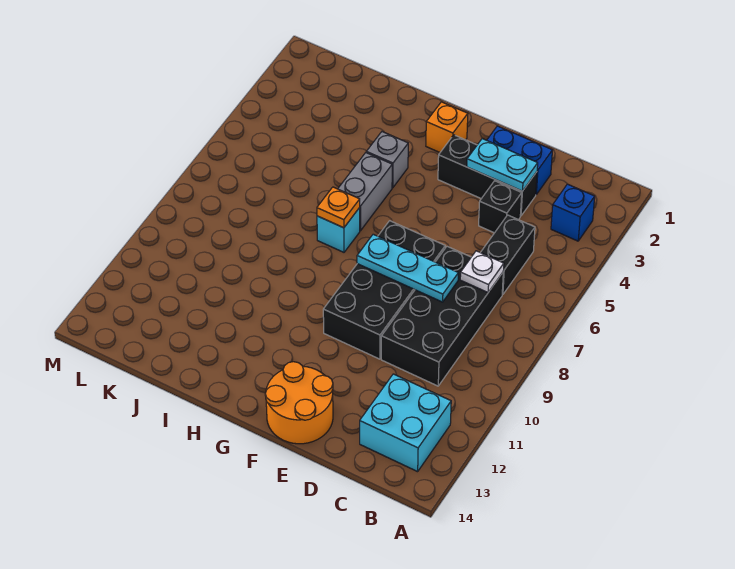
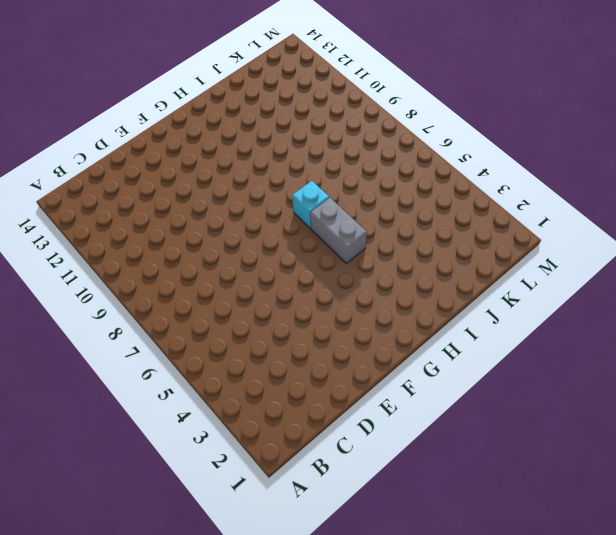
none -> blue 1x1 brick [551,184,595,241]
none -> cyan 2x2 brick [360,374,451,472]
none -> black 1x2 brick [480,215,535,295]

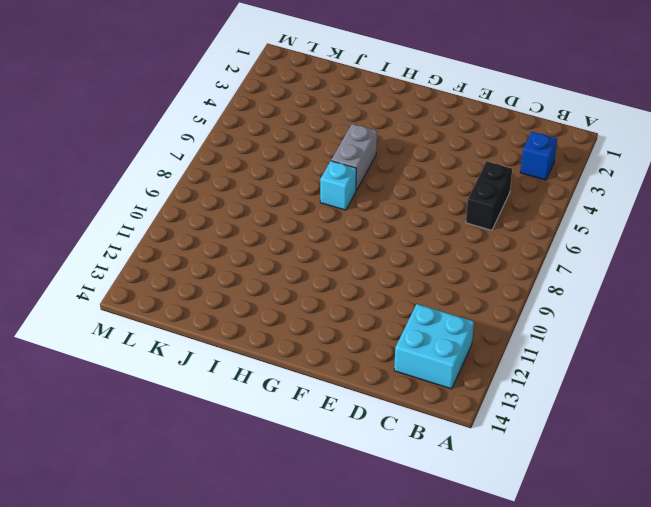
none -> black 2x4 brick [381,246,503,386]
none -> blue 1x2 brick [487,126,552,194]
none -> black 1x3 brick [438,135,537,216]

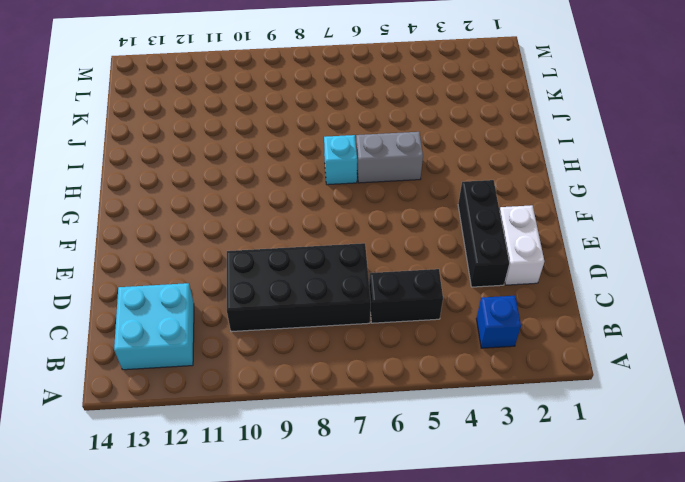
white 1x2 brick [500,205,544,285] -> blue 1x2 brick [487,126,552,194]
none -> black 1x1 brick [479,181,522,233]
none -> black 2x4 brick [323,221,445,359]
none -> orange 2x2 round brick [265,362,333,444]

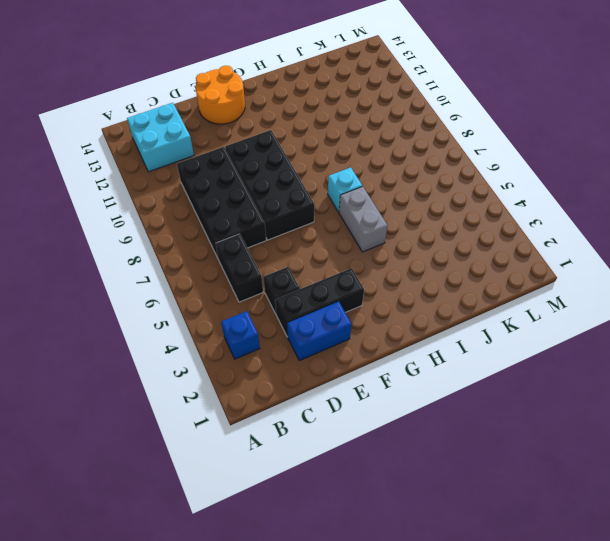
none -> orange 1x1 brick [426,102,468,152]
none -> grey 1x1 brick [366,132,408,188]
none -> white 1x1 plate [460,251,504,292]

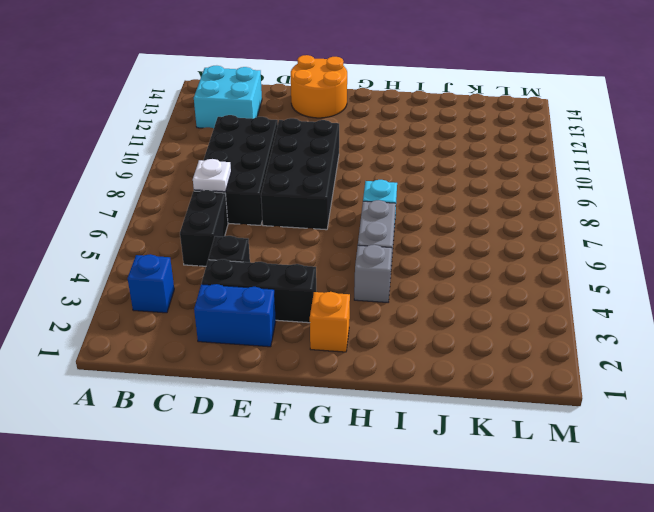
none -> cyan 1x2 plate [467,139,538,191]
none -> cyan 1x3 plate [357,234,458,302]
none -> orange 1x1 plate [317,187,360,228]

